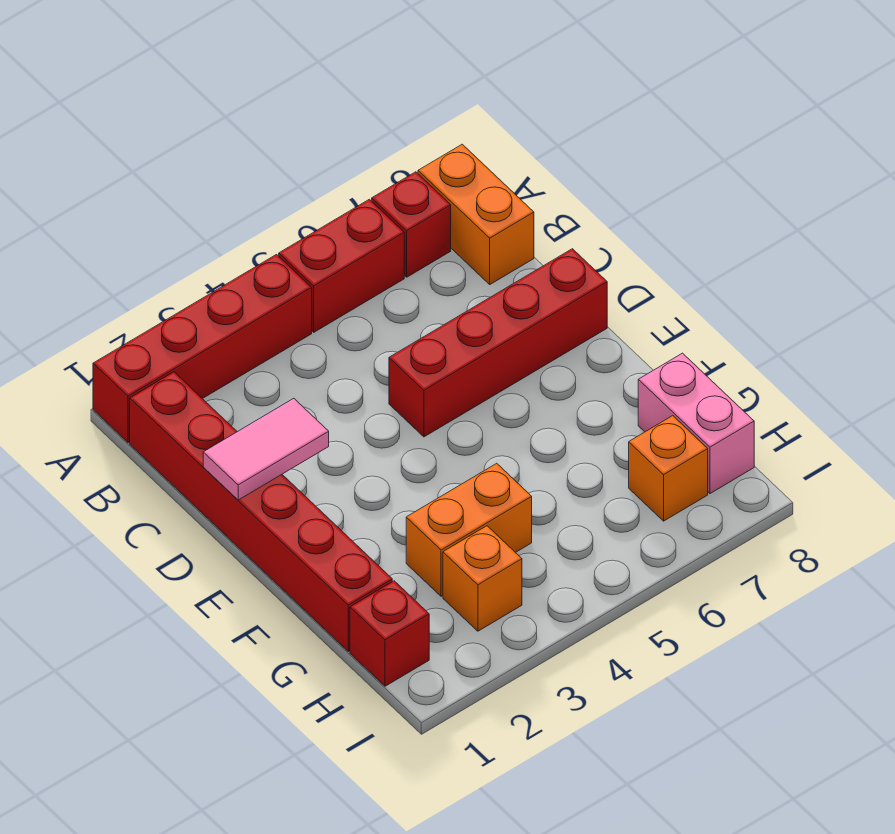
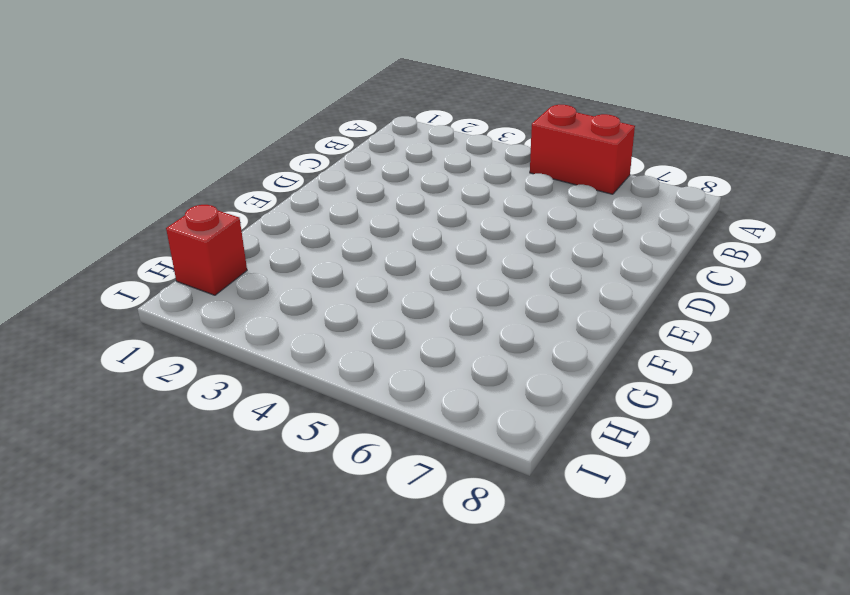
none -> red 1x4 brick [93,255,312,443]
none -> red 1x1 brick [372,172,451,277]
none -> orange 1x2 brick [418,144,534,284]

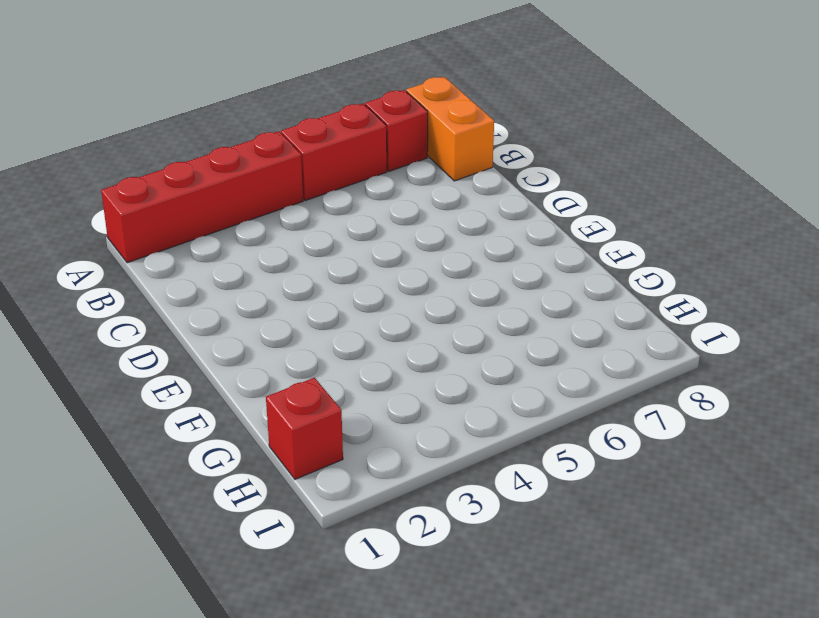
none -> red 1x6 brick [130,372,392,651]
none -> red 1x4 brick [389,249,607,437]
none -> orange 1x2 brick [406,463,532,596]

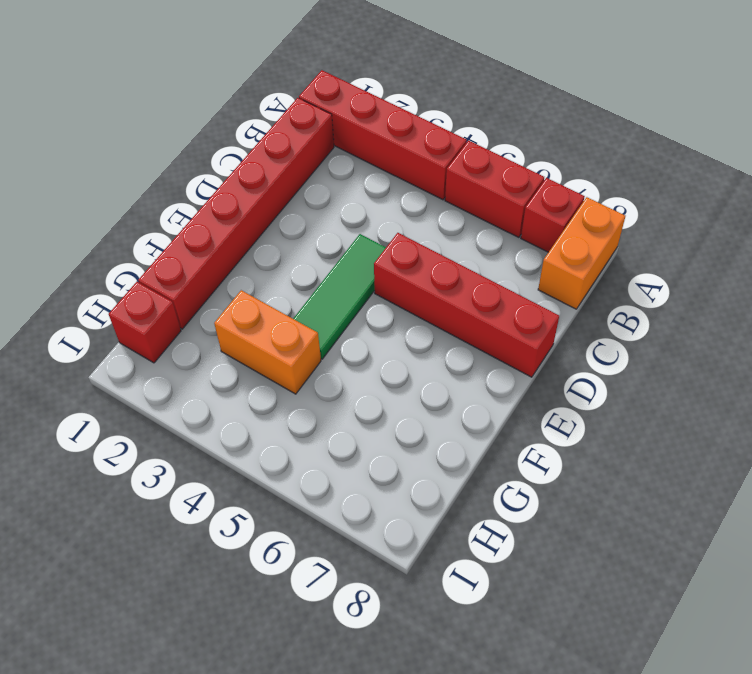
green 1x3 tile [293,234,386,359] -> none
none -> pink 1x2 brick [638,353,754,494]
none -> orange 1x1 brick [443,526,522,631]
none -> orange 1x1 brick [629,416,708,521]

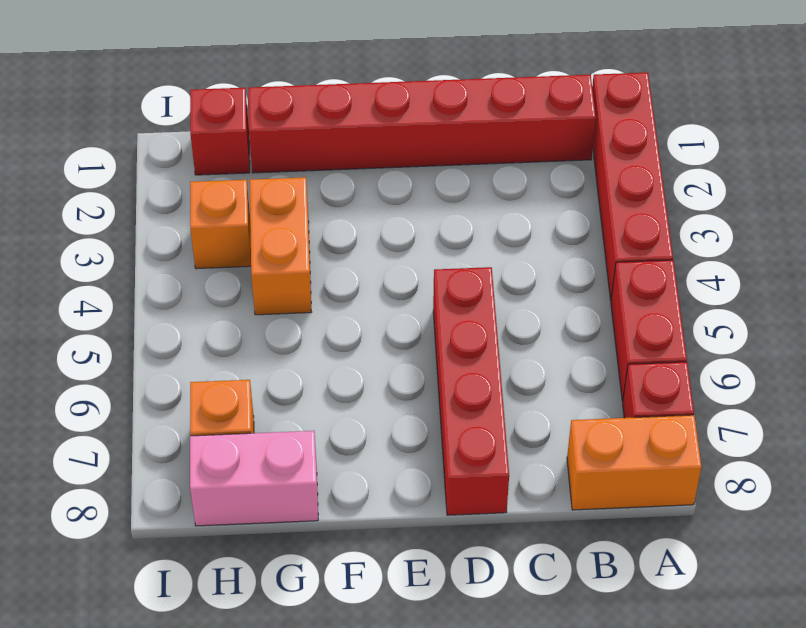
none -> pink 1x2 tile [203,398,329,500]

